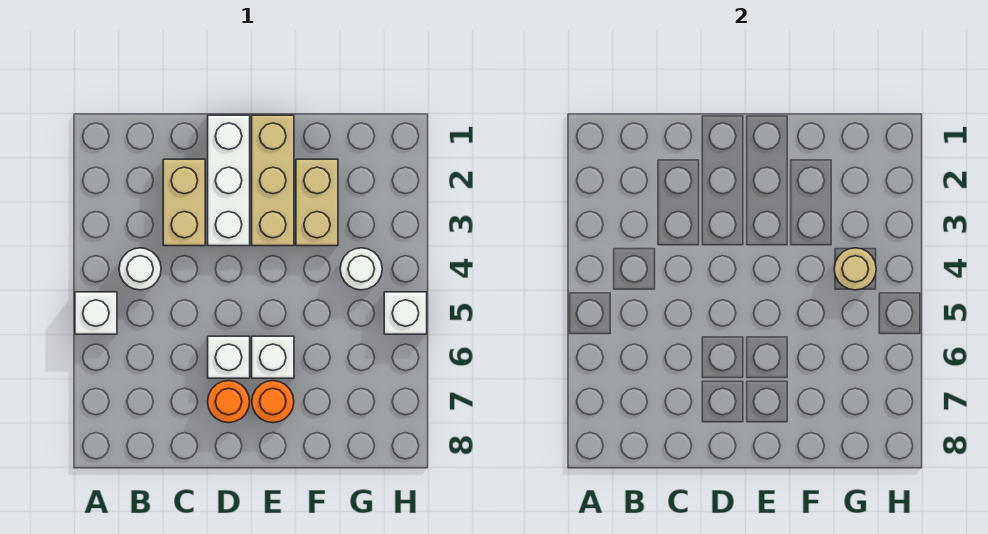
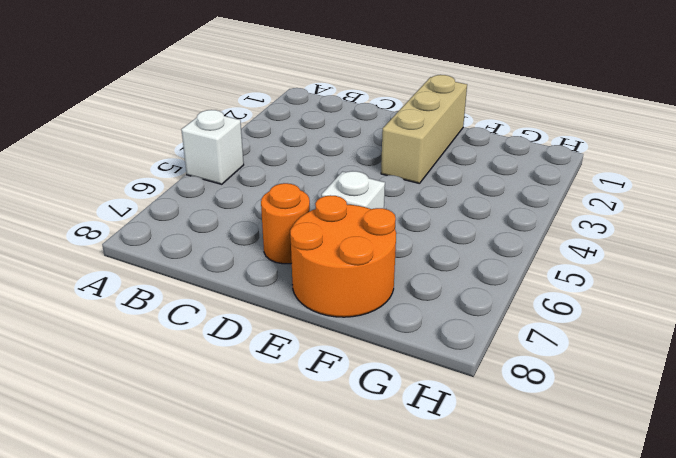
orange 2x2 round brick [290,195,396,317] -> orange 1x1 round brick [252,381,294,423]
none -> white 1x1 round brick [119,248,161,290]
none -> tan 1x2 brick [163,159,205,246]
none -> white 1x3 brick [208,115,250,246]

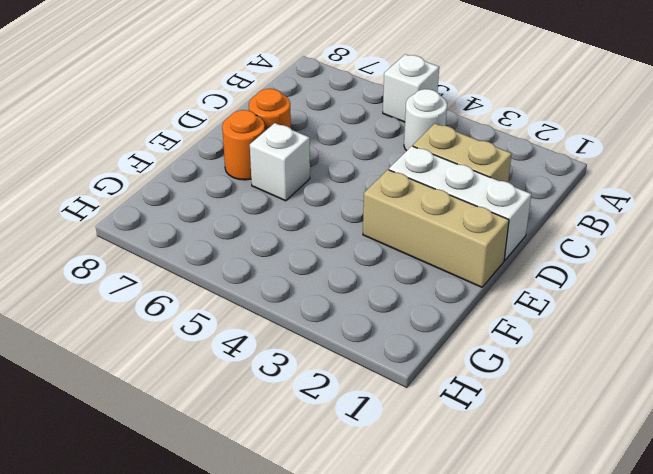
none -> white 1x1 brick [208,336,250,378]
none -> tan 1x2 brick [296,159,338,246]
none -> white 1x1 round brick [340,248,382,290]

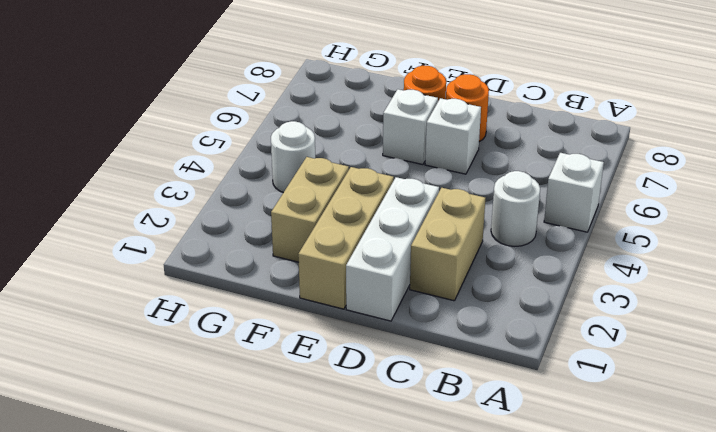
none -> white 1x1 brick [384,292,427,334]
none -> tan 1x1 round brick [834,248,876,290]

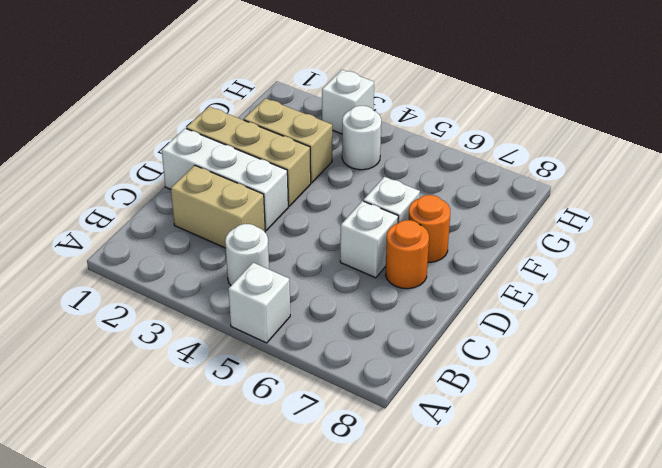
white 1x1 brick [322,70,374,134] -> white 1x1 brick moved to [384,292,427,334]
none -> tan 1x1 round brick [834,248,876,290]

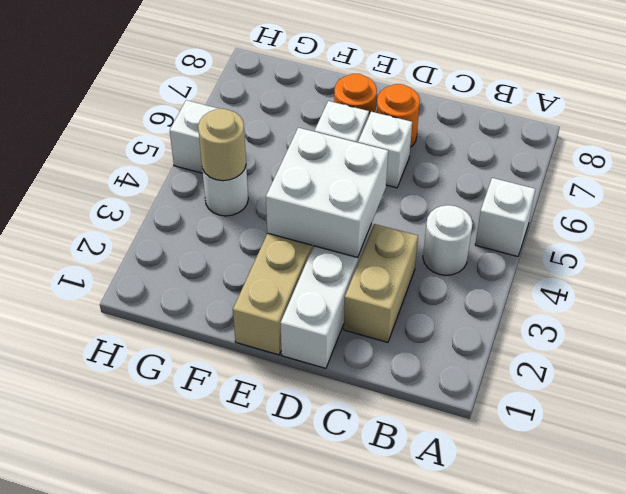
white 2x2 brick [266,128,388,257] -> none
none -> tan 1x2 brick [296,159,338,246]

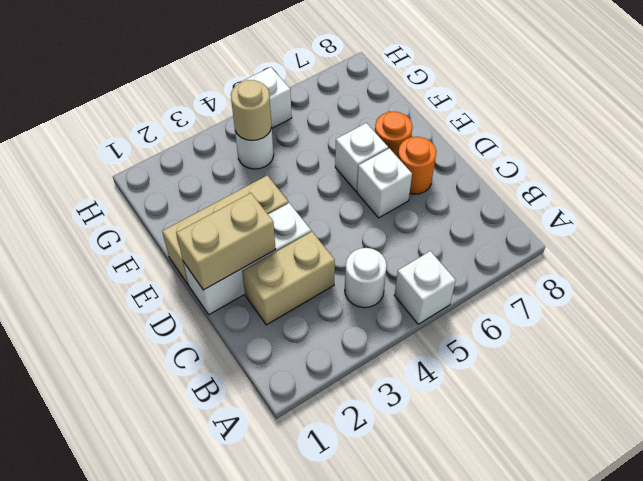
tan 1x2 brick [176,193,276,290] -> tan 1x2 brick moved to [296,159,338,246]

